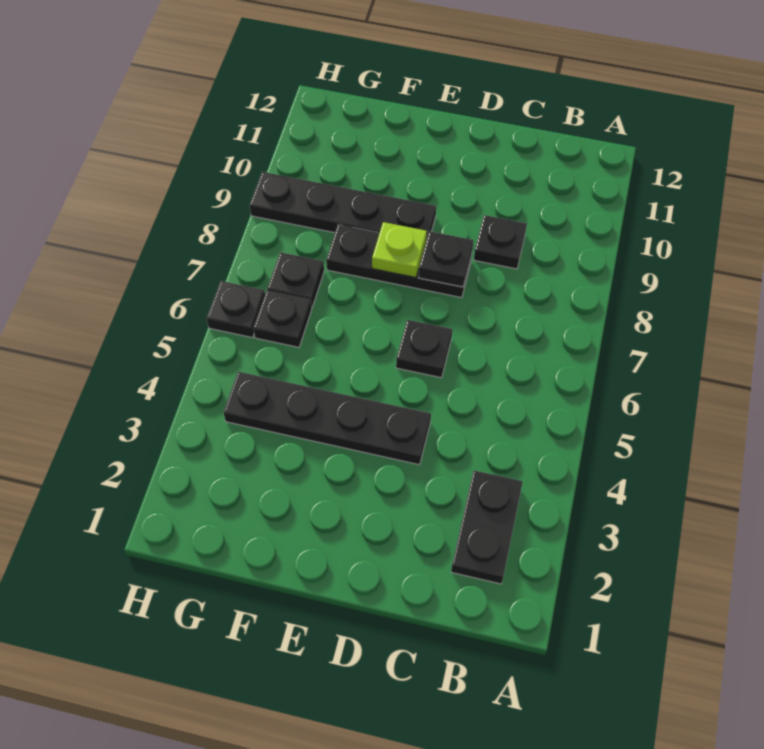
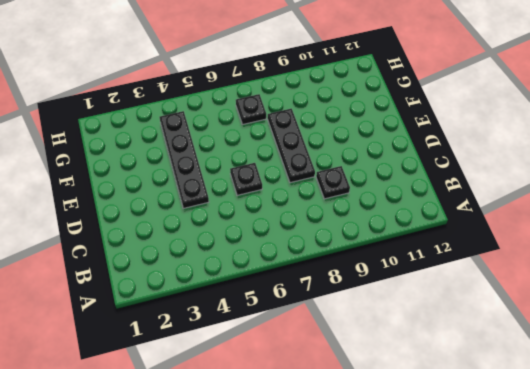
none -> black 1x2 plate [451,470,523,584]
none -> black 1x4 plate [250,172,436,240]

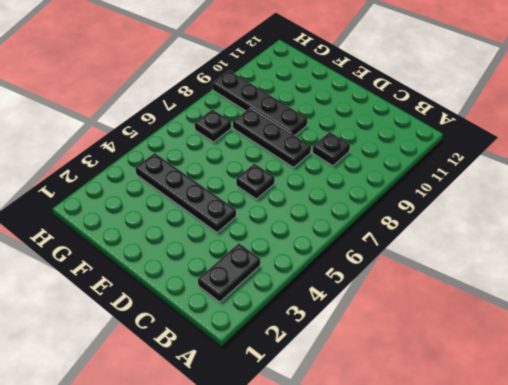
none -> black 1x1 plate [253,291,312,347]
none -> black 1x1 plate [207,281,265,338]

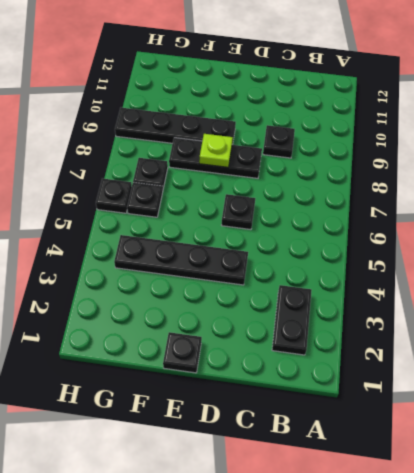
black 1x1 plate [163,332,202,373] -> black 1x1 plate moved to [419,231,473,287]

